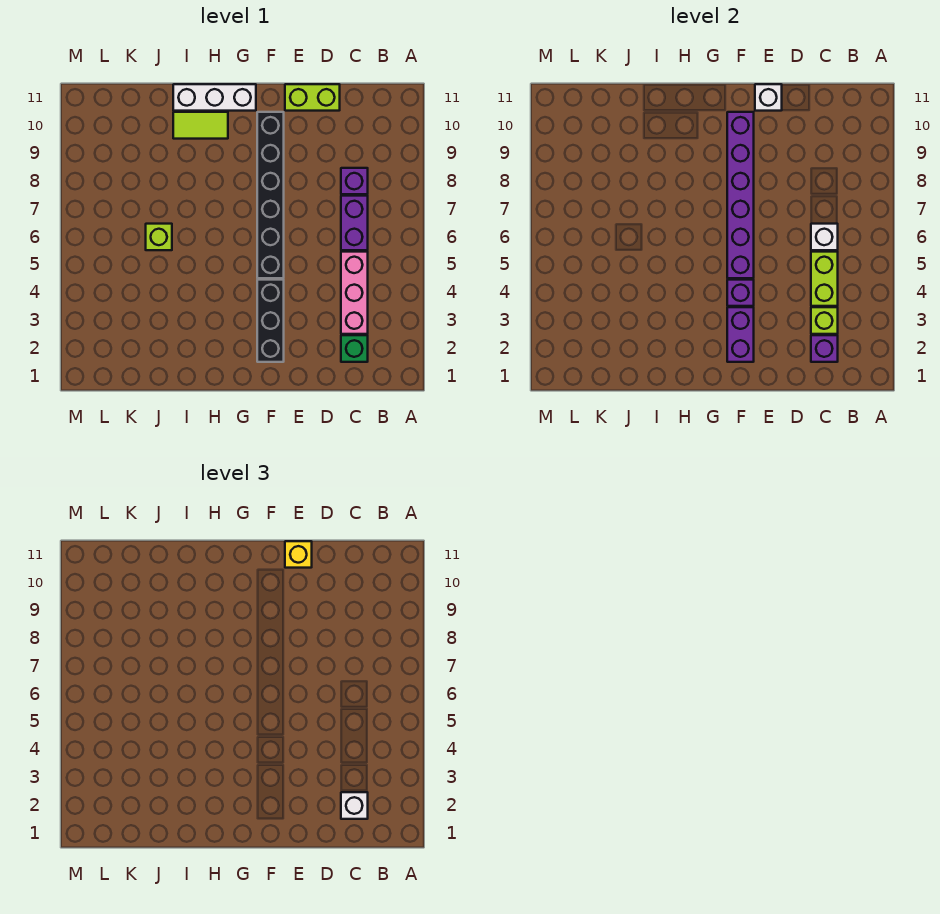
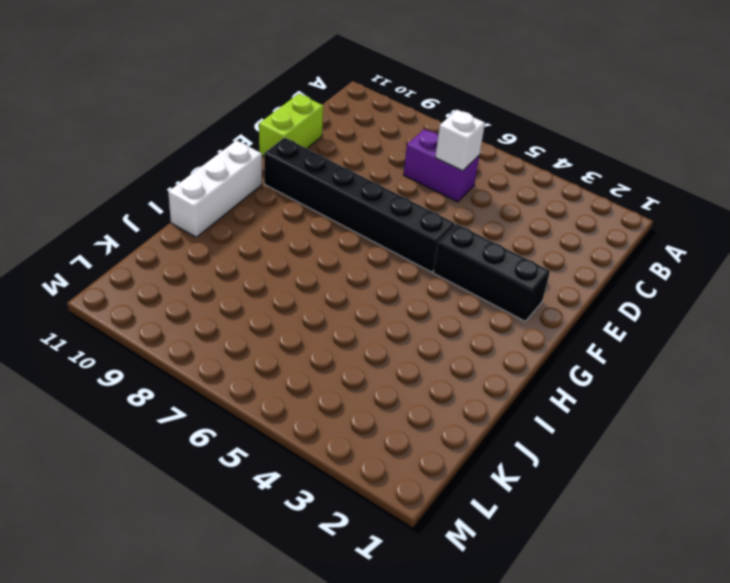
none -> green 1x1 brick [341,335,368,362]
none -> pink 1x3 brick [341,252,368,334]
none -> purple 1x1 brick [341,168,368,194]

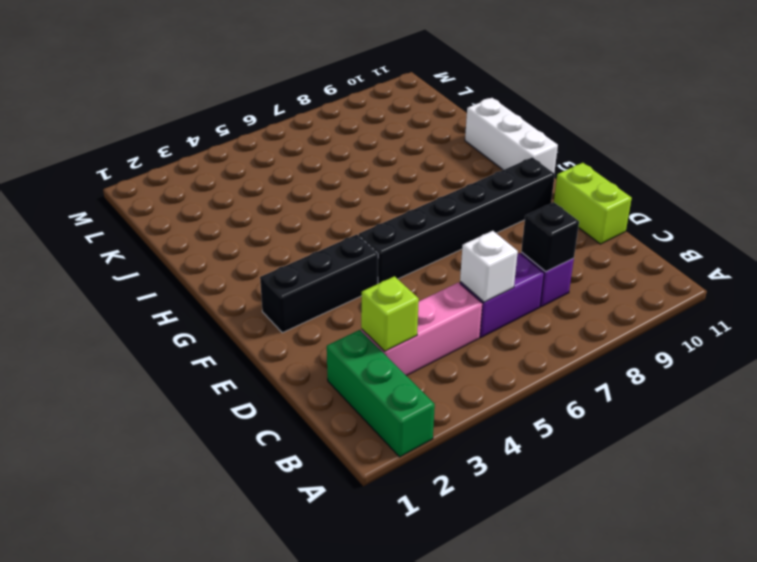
green 1x3 brick [327,330,435,457] -> green 1x1 brick [341,335,368,362]
black 1x1 brick [521,202,579,272] -> none
none -> lime 1x2 tile [173,112,228,139]
none -> lime 1x1 brick [146,224,172,250]
none -> purple 1x1 brick [811,335,838,362]

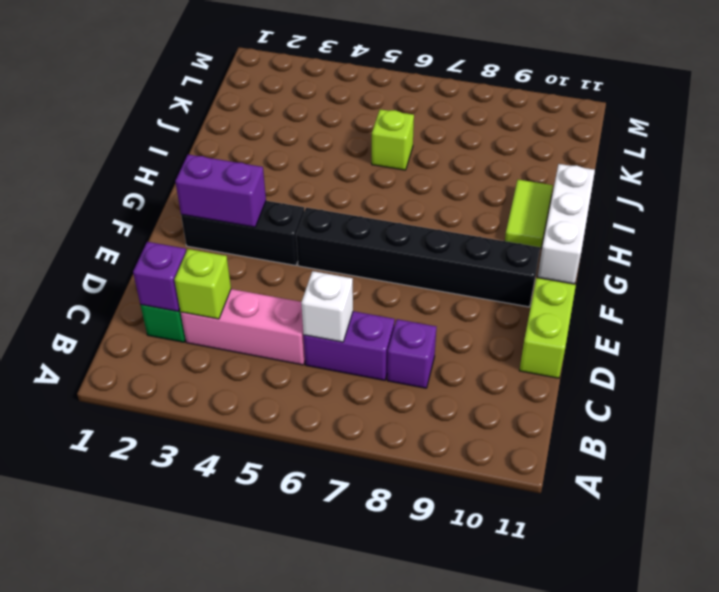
none -> lime 1x2 brick [811,252,838,306]
none -> white 1x1 brick [755,84,782,111]
none -> purple 1x1 brick [727,280,754,306]

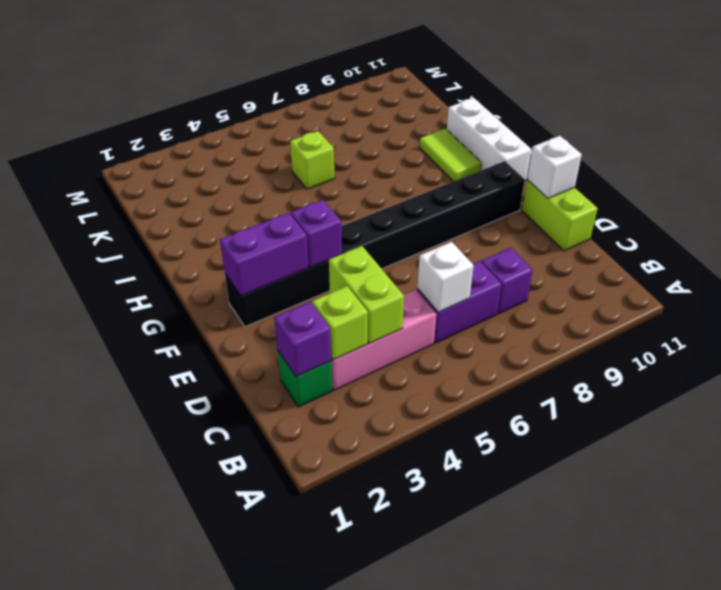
lime 1x2 brick [329,246,404,343] -> lime 1x2 brick turned to [811,252,838,306]
none -> purple 1x6 brick [727,112,754,278]
none -> white 1x1 brick [341,792,368,819]
none -> yellow 1x1 brick [285,541,312,568]

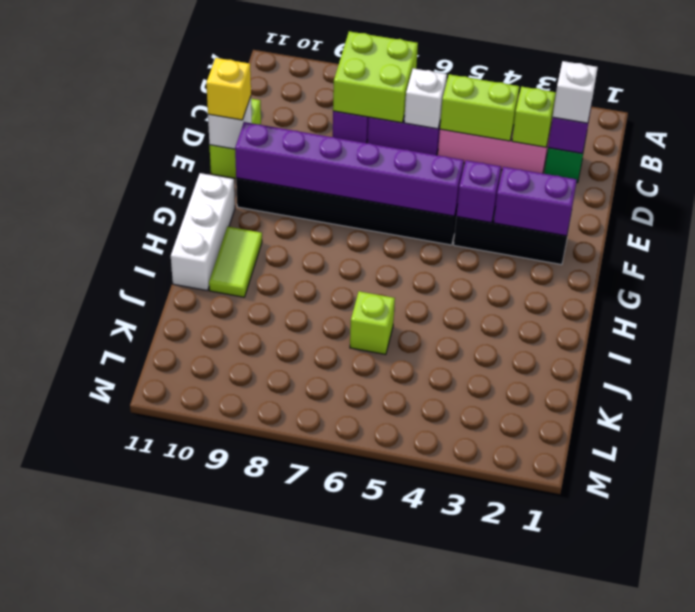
lime 2x2 brick [333,31,418,123] -> none

